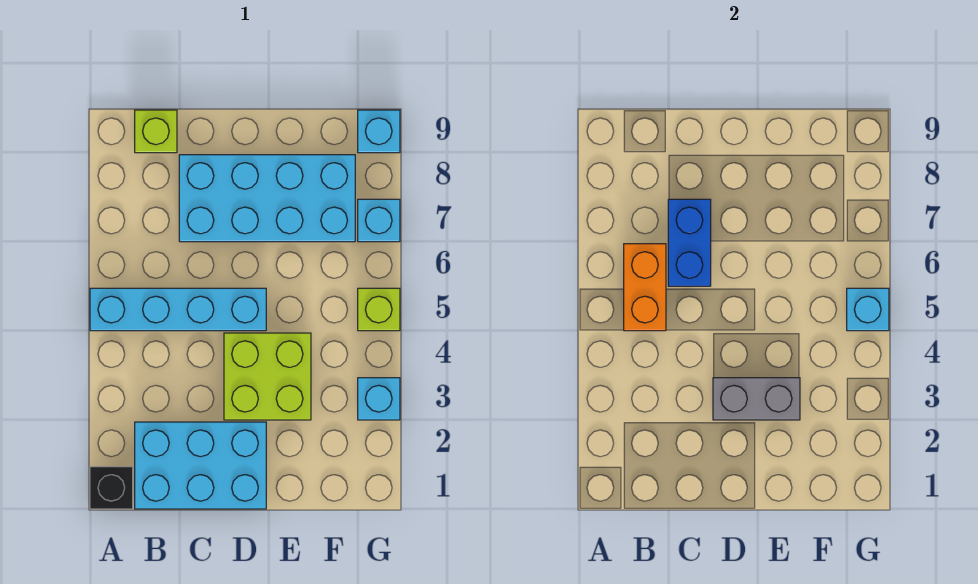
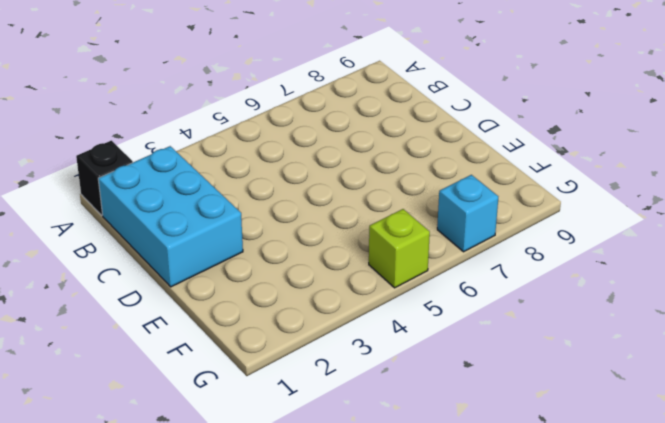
none -> cyan 1x4 brick [90,288,266,331]
none -> lime 1x1 brick [135,110,177,153]
none -> cyan 2x4 brick [179,155,355,242]

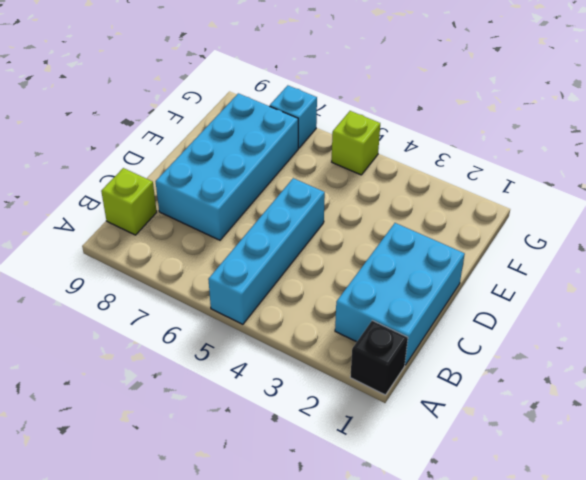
none -> lime 2x2 brick [224,333,311,420]
none -> cyan 1x1 brick [358,378,400,420]
none -> cyan 1x1 brick [358,110,400,153]

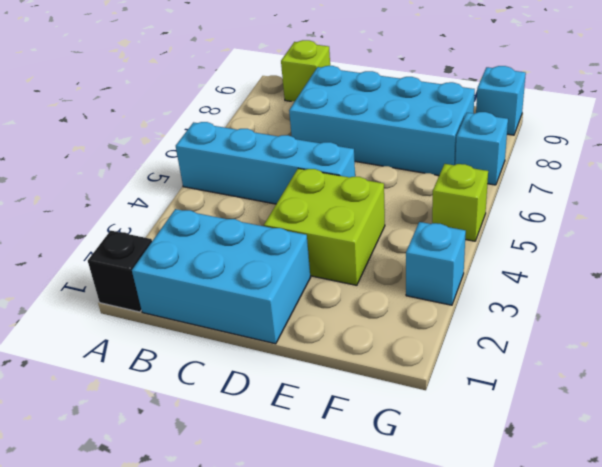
none -> orange 1x2 brick [624,244,666,331]
none -> blue 1x2 brick [668,199,711,286]
none -> grey 1x2 brick [713,378,800,420]

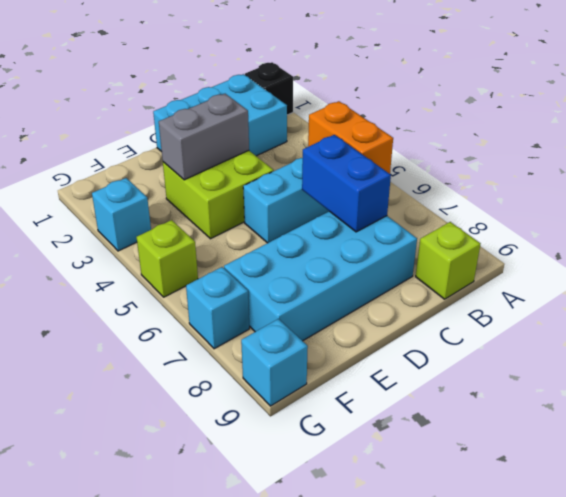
none -> cyan 1x1 brick [847,288,889,331]

